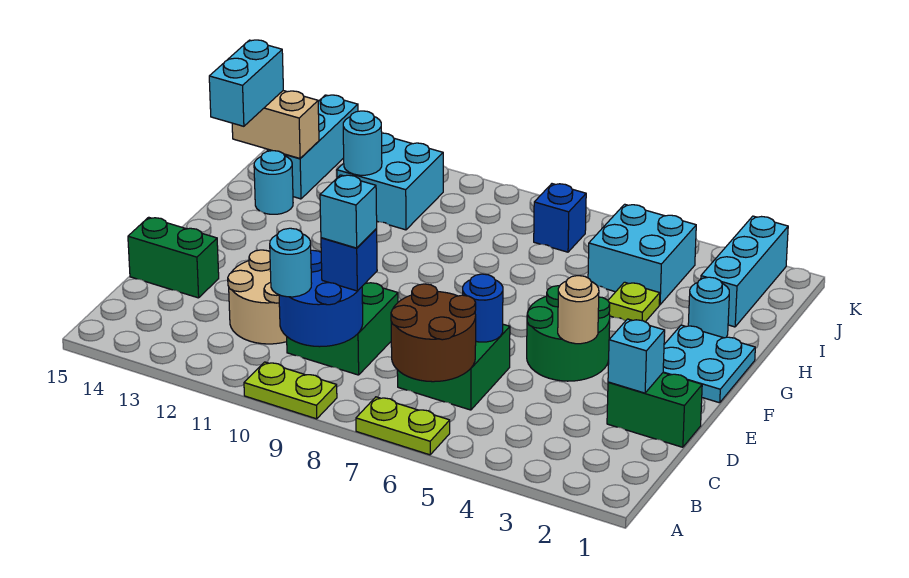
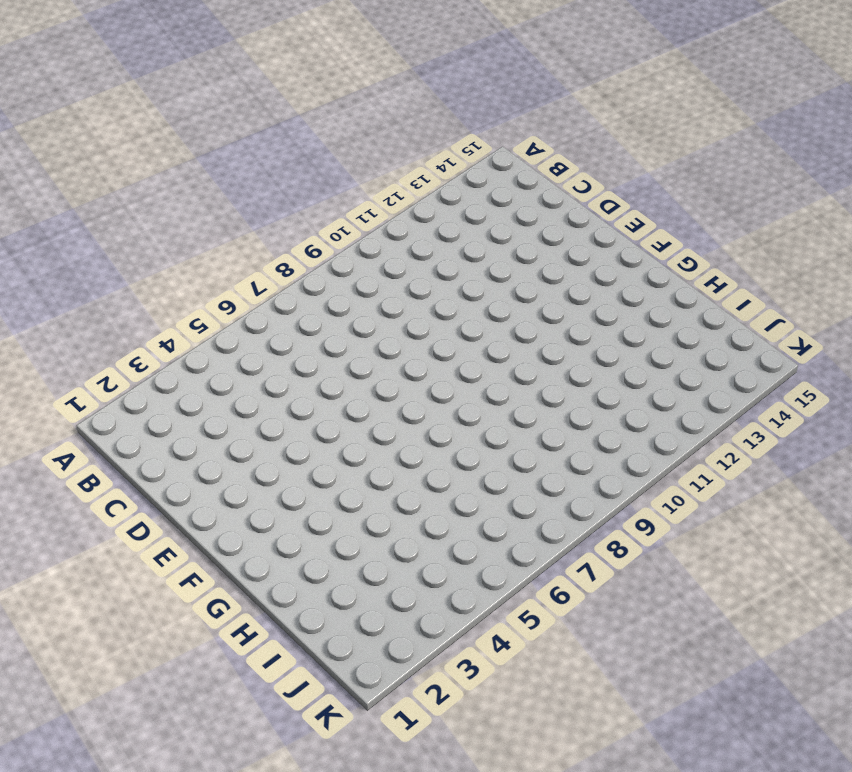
none -> lime 1x2 plate [356,397,450,455]
none -> lime 1x2 plate [244,362,337,419]
none -> green 2x2 brick [397,324,510,410]

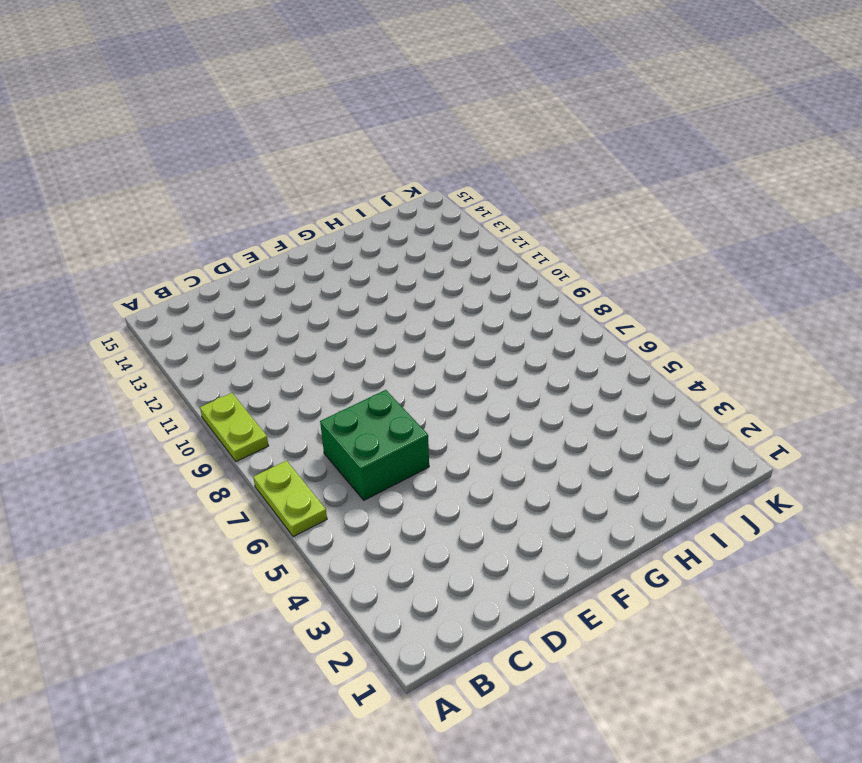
none -> green 2x2 brick [287,283,398,375]
none -> tan 2x2 round brick [228,250,287,344]
none -> green 1x2 brick [607,373,702,447]

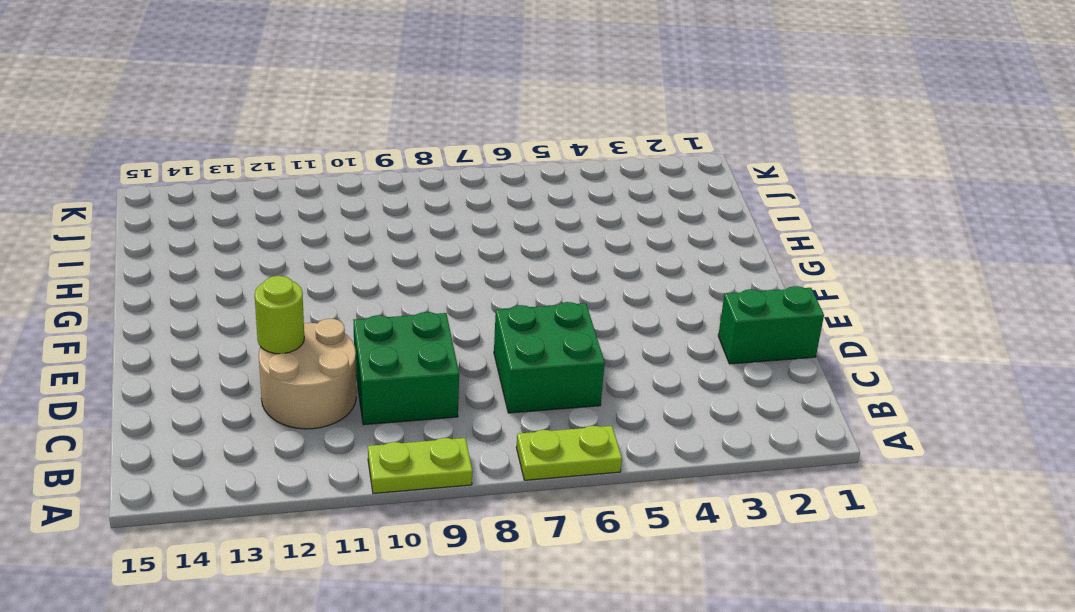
lime 1x1 round brick [255,276,304,354] -> none
none -> green 1x2 brick [128,217,219,298]
none -> green 2x2 round brick [527,286,610,381]
none -> cyan 2x2 plate [663,325,755,403]

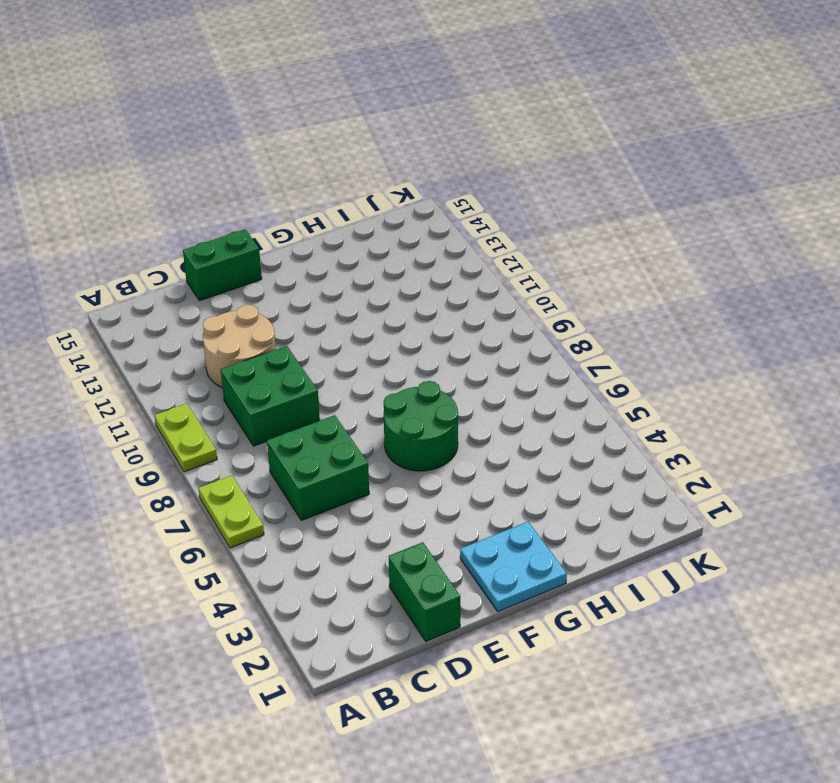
green 1x2 brick [183,229,262,301] -> green 1x2 brick turned to [128,217,219,298]
green 2x2 round brick [384,381,458,471] -> green 2x2 round brick moved to [527,286,610,381]
none -> cyan 1x1 round brick [688,277,729,338]
none -> lime 1x1 plate [608,282,660,322]
none -> cyan 1x1 round brick [254,151,293,214]

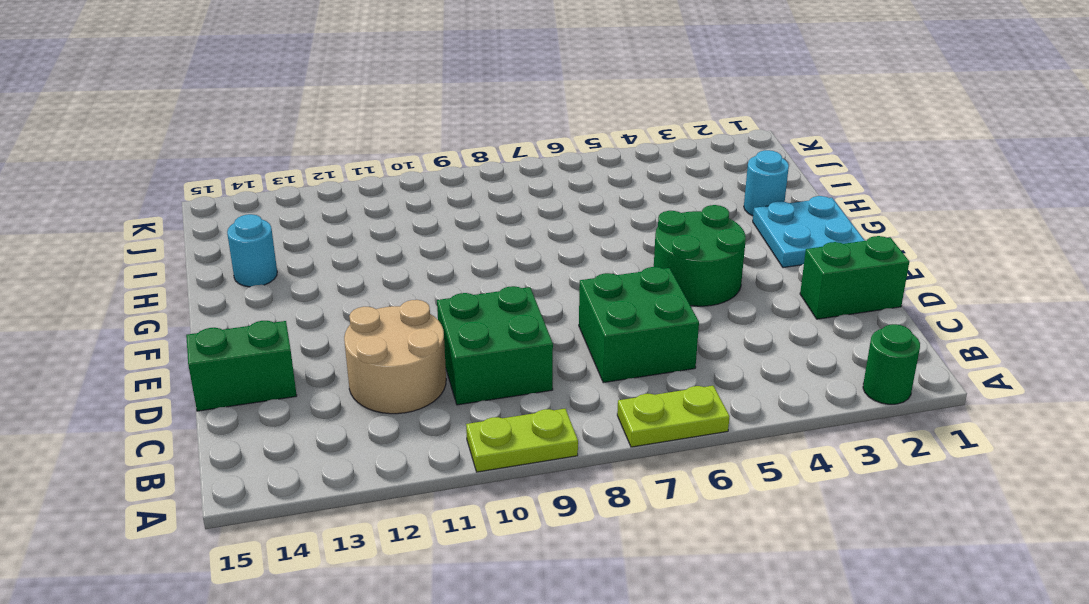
green 1x1 round brick [863,324,920,404] -> none
none -> lime 1x1 plate [608,282,660,322]
none -> cyan 1x3 brick [701,216,788,327]
none -> cyan 2x2 brick [588,204,696,305]

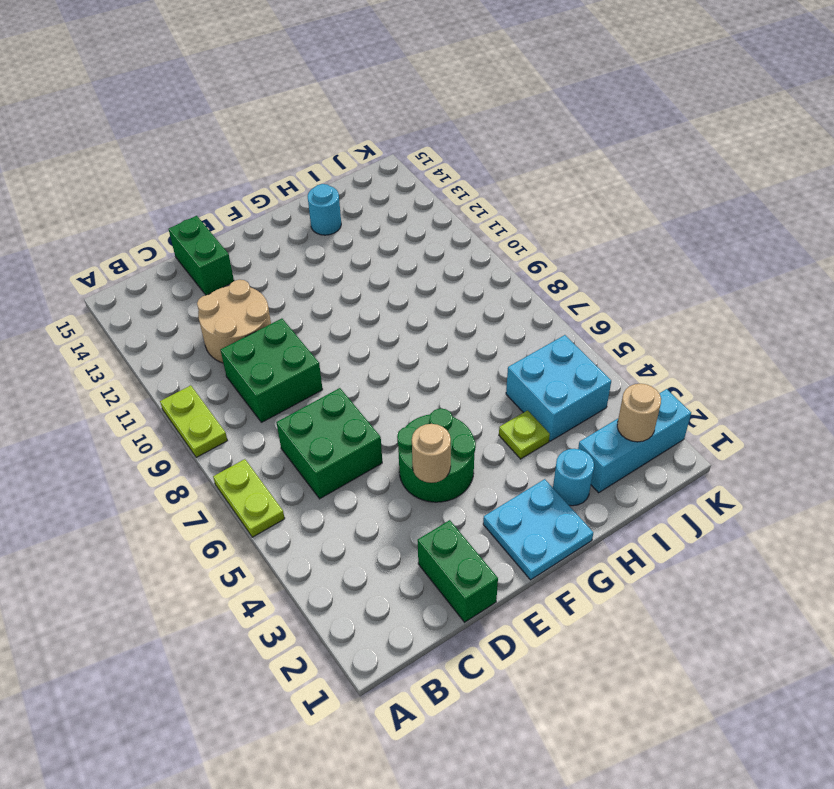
tan 1x1 round brick [617,384,661,442] -> none
none -> cyan 2x2 brick [337,133,443,230]
none -> cyan 1x3 brick [267,95,358,199]
none -> blue 1x1 brick [534,184,586,252]

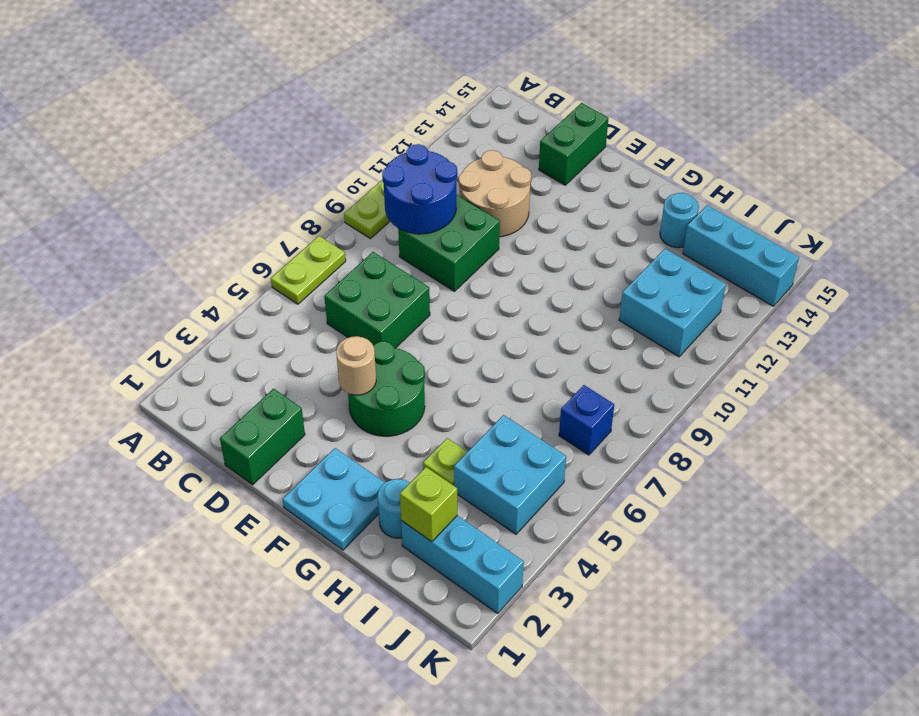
lime 1x1 brick [400,467,457,542] -> none
none -> brown 2x2 round brick [391,284,476,382]
none -> cyan 1x1 brick [608,319,665,393]
none -> blue 1x1 round brick [463,274,503,342]

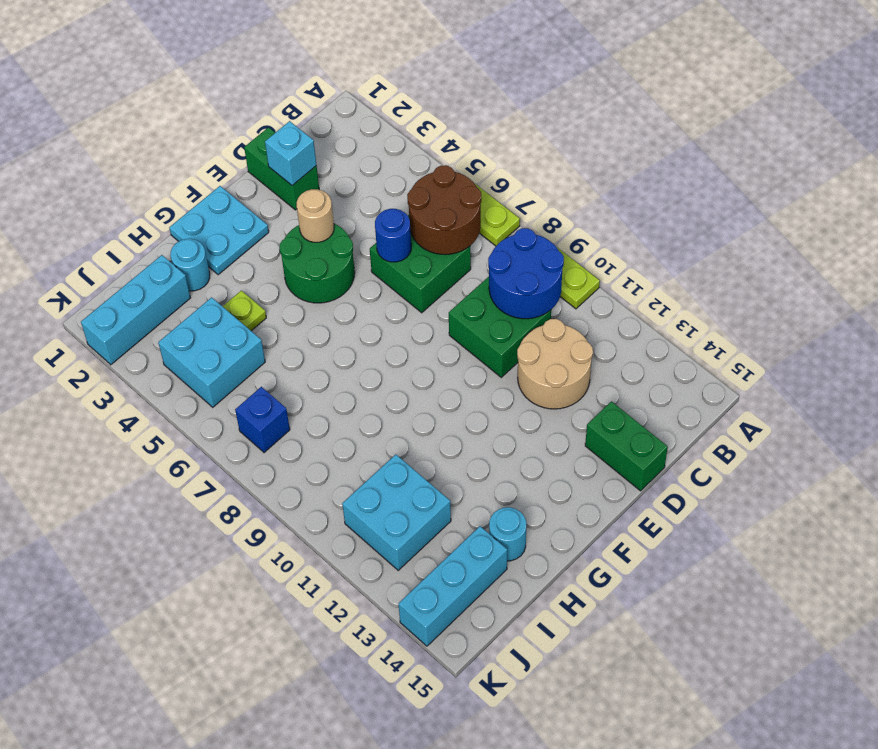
none -> cyan 1x1 round brick [343,111,382,175]
none -> tan 1x2 brick [232,91,319,158]
none -> cyan 1x1 round brick [270,228,312,297]

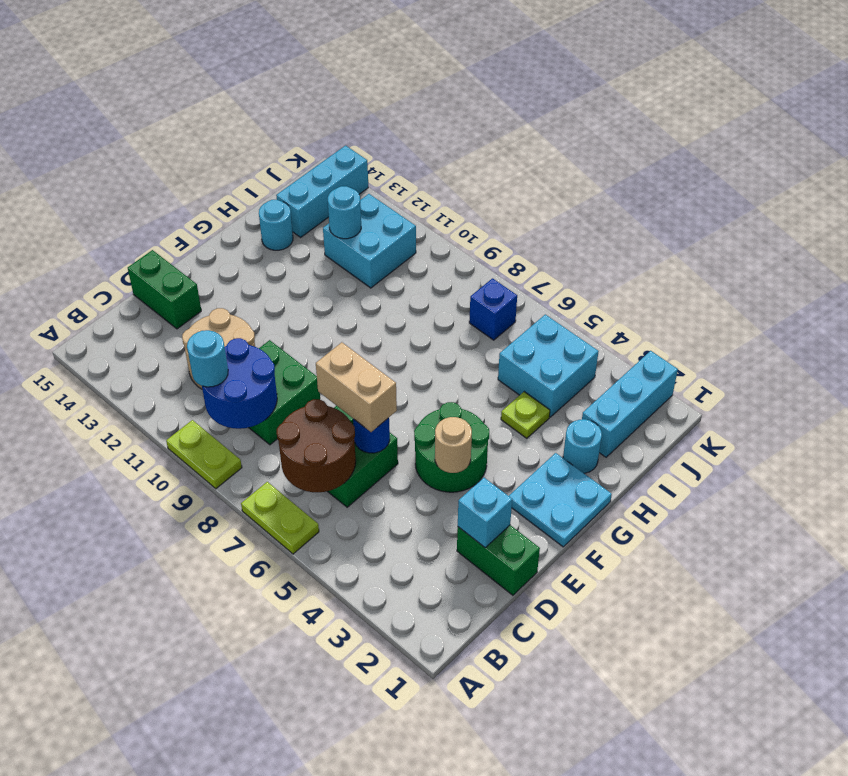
tan 1x2 brick [316,342,397,432] -> tan 1x2 brick moved to [232,91,319,158]
none -> blue 1x1 brick [321,229,377,291]
none -> cyan 1x2 brick [209,40,283,126]
none -> cyan 1x1 brick [320,175,377,248]

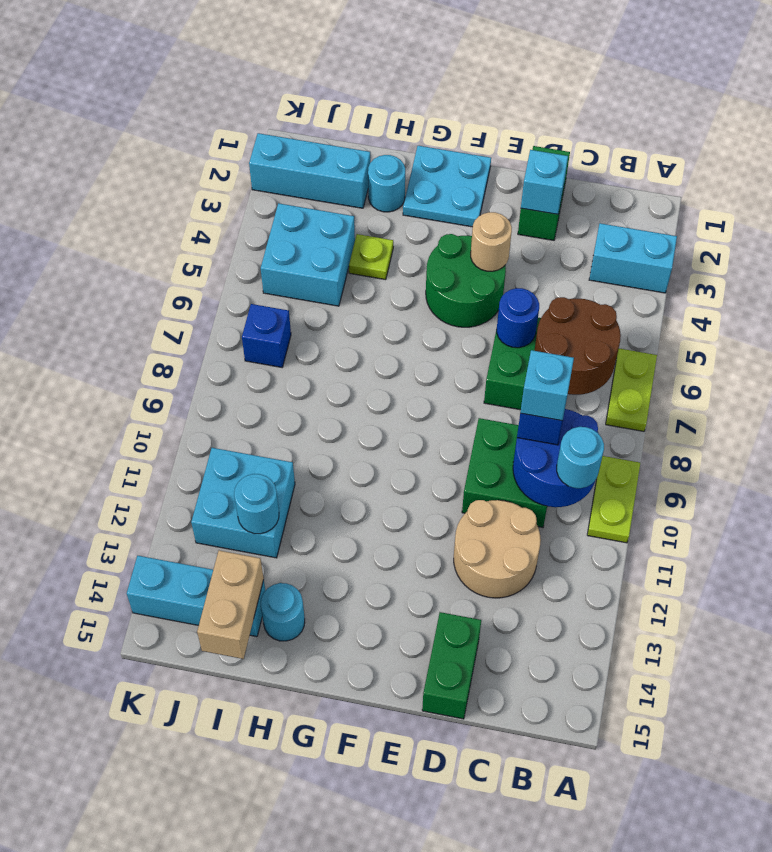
cyan 1x2 brick [589,223,677,293] -> cyan 1x2 brick moved to [209,40,283,126]

